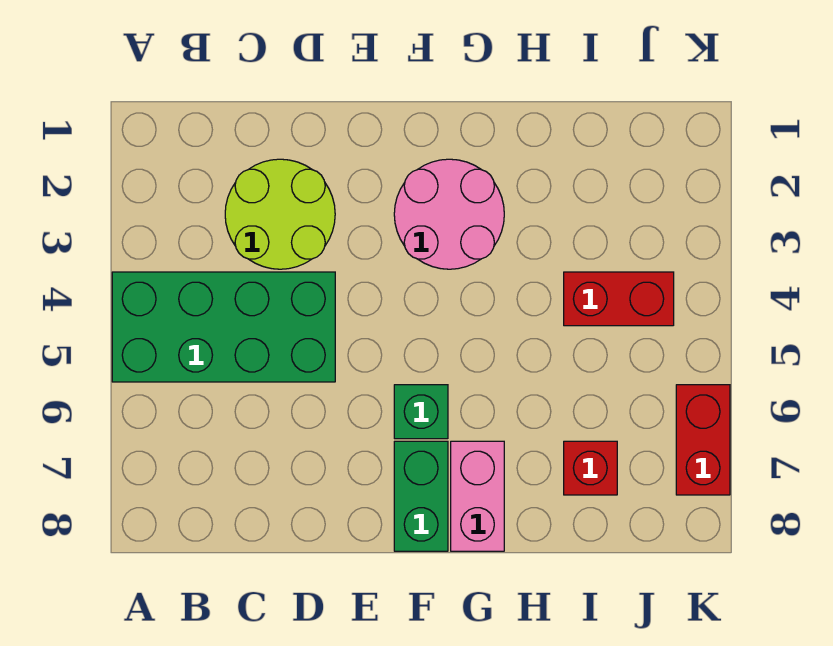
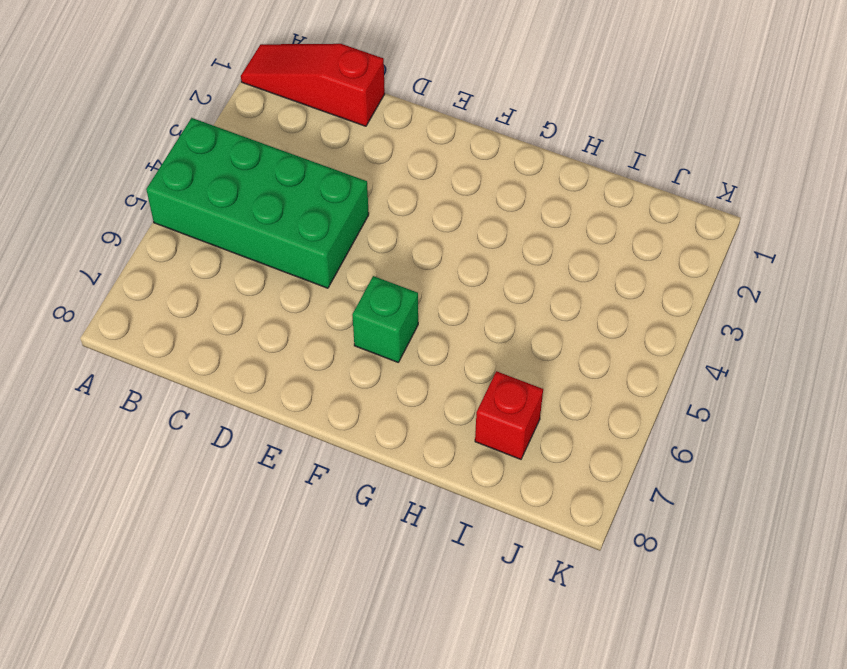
red 1x3 slope [241,44,385,126] -> none
none -> lime 2x2 round brick [225,159,335,269]
none -> pink 2x2 round brick [394,159,504,269]

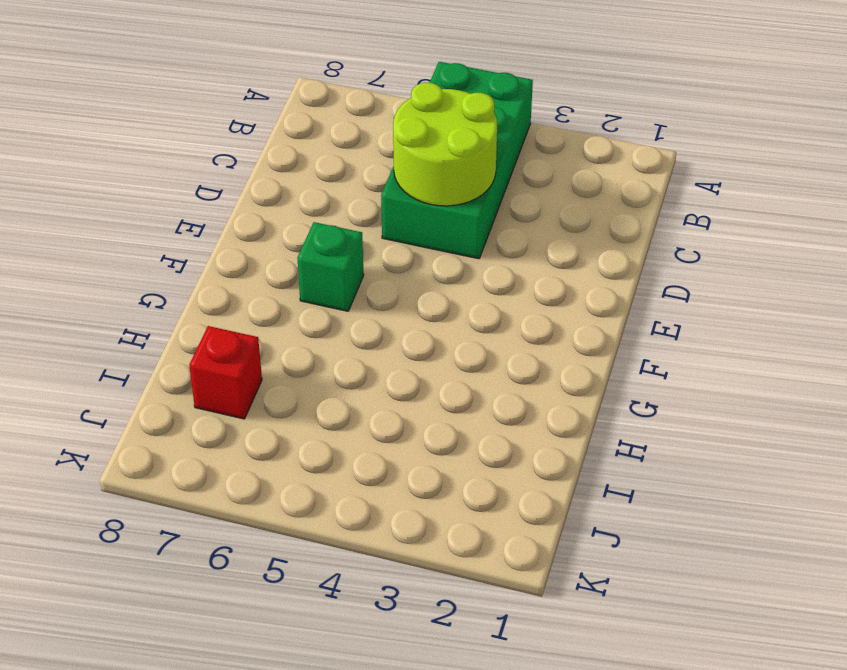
lime 2x2 round brick [393,83,497,206] -> lime 2x2 round brick moved to [225,159,335,269]
none -> pink 2x2 round brick [394,159,504,269]
none -> green 1x2 brick [394,441,448,551]

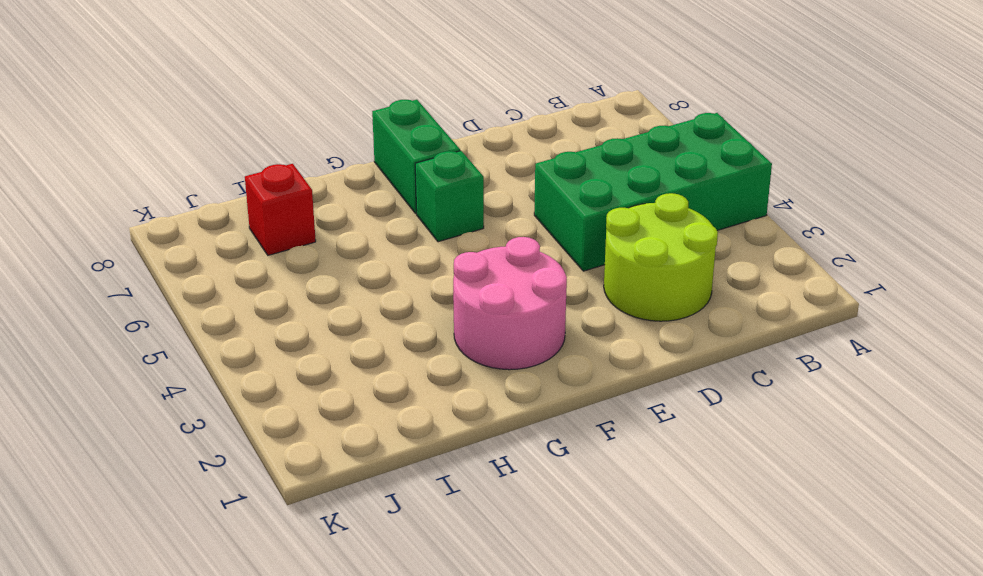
none -> pink 1x2 brick [451,441,504,551]
none -> red 1x2 brick [564,272,674,326]

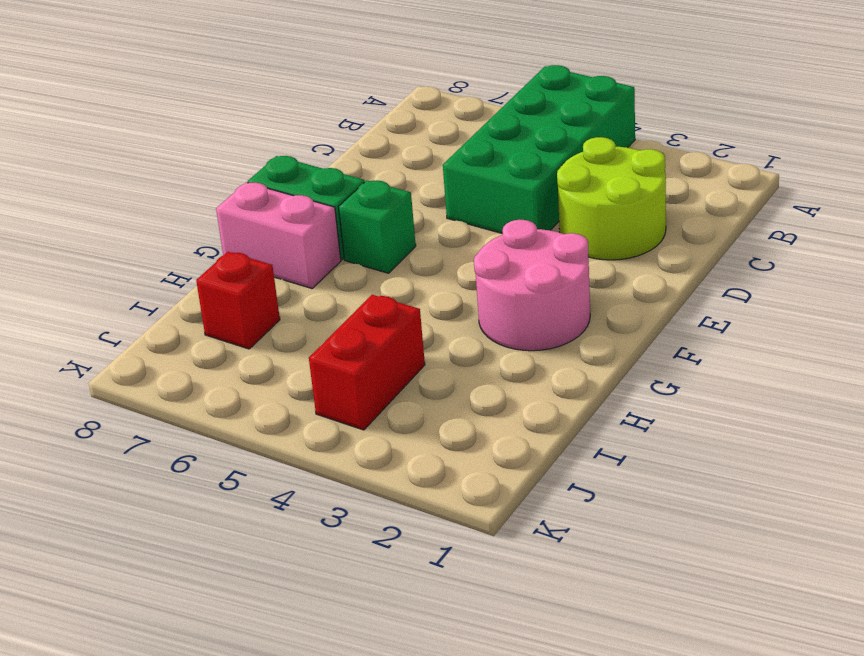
none -> red 1x2 brick [676,385,730,495]

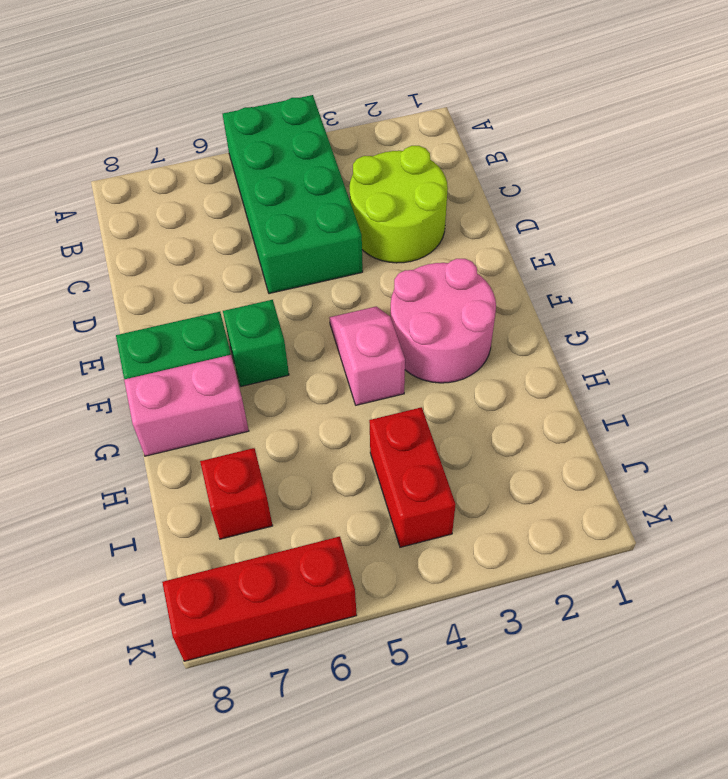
pink 1x2 slope [330,306,405,405] -> none
red 1x3 brick [162,536,357,661] -> red 1x2 brick [676,385,730,495]

